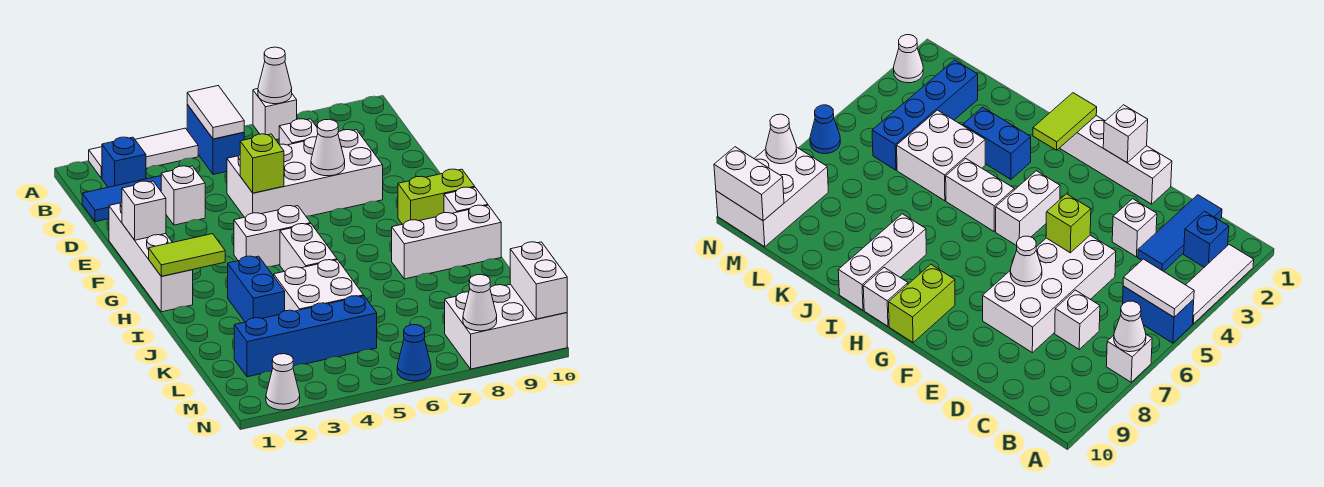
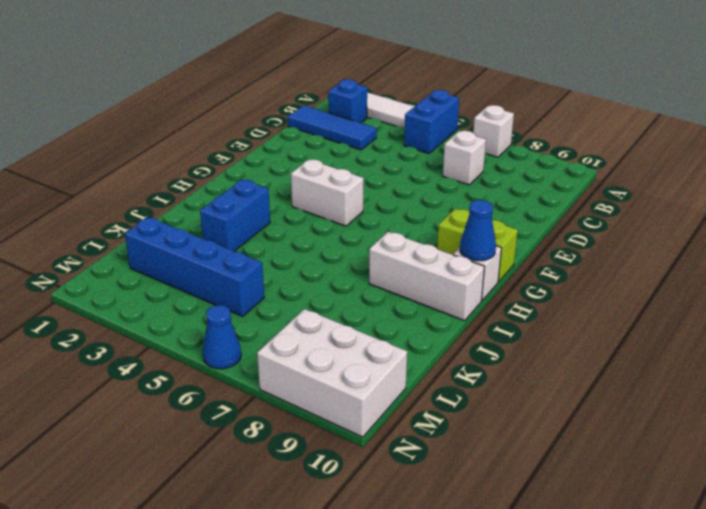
blue 1x1 cone [460,200,496,261] -> none
none -> white 1x1 brick [161,166,205,225]
none -> white 2x4 brick [227,130,383,217]
none -> white 1x4 brick [109,202,193,312]

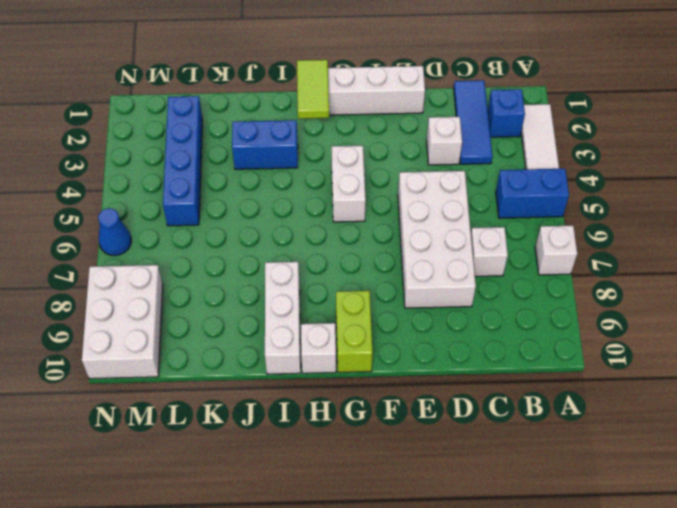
none -> white 1x2 brick [280,224,337,271]
none -> white 2x2 brick [274,260,364,311]
none -> white 1x1 cone [266,354,300,410]

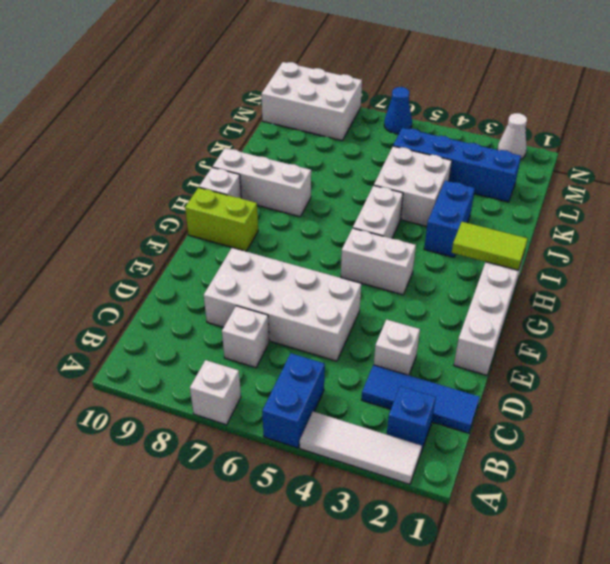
none -> white 1x2 tile [187,86,244,139]
none -> white 1x1 cone [258,47,292,104]
none -> lime 1x1 brick [240,134,284,193]

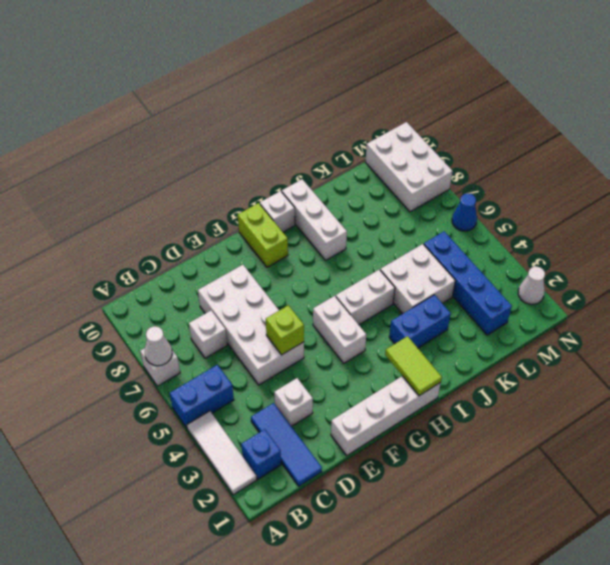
none -> white 1x2 tile [187,86,244,139]
none -> white 1x1 cone [311,119,345,176]
none -> white 1x1 brick [122,181,166,240]

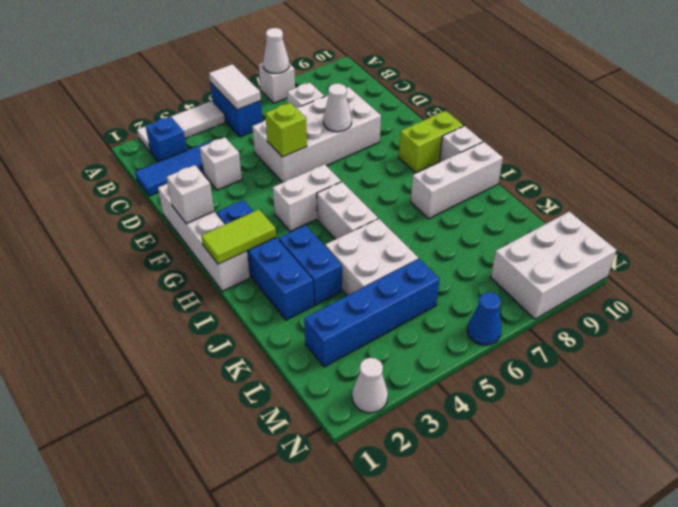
blue 1x4 brick [216,200,314,320] -> none
none -> white 1x2 brick [510,242,567,319]
none -> white 1x1 cone [463,275,497,331]

